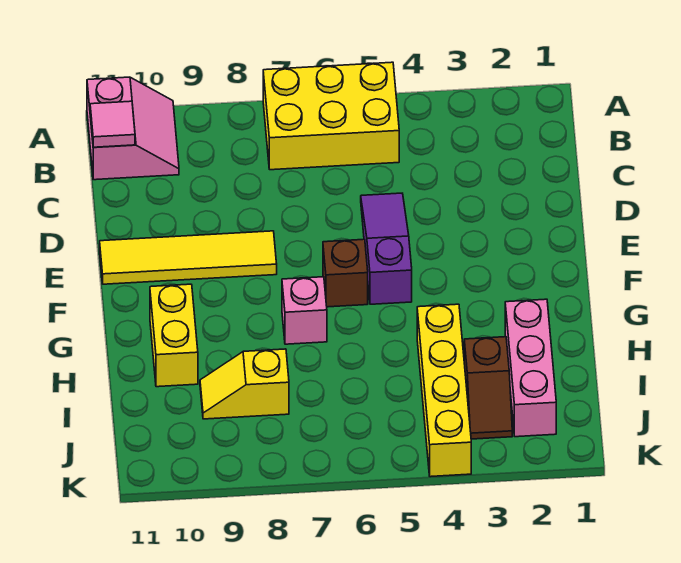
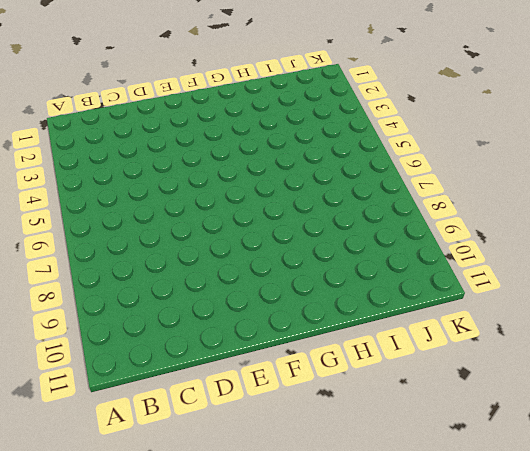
none -> yellow 2x3 brick [263,62,399,170]
none -> pink 2x2 slope [87,77,179,180]
none -> purple 1x3 slope [361,193,412,304]

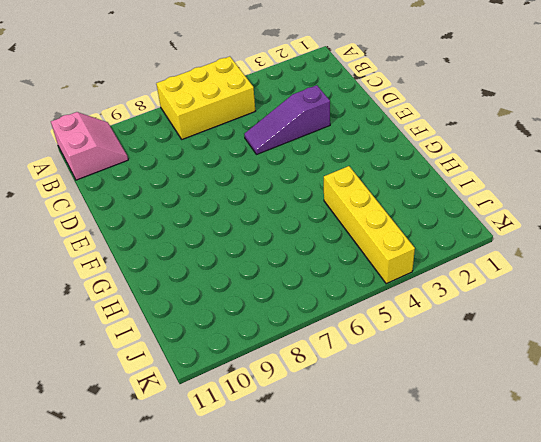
purple 1x3 slope [244,85,330,154] -> purple 1x3 slope turned to [361,193,412,304]
none -> yellow 1x4 tile [100,231,277,284]
none -> brown 1x1 brick [323,239,368,307]
none -> pink 1x1 brick [282,277,327,344]

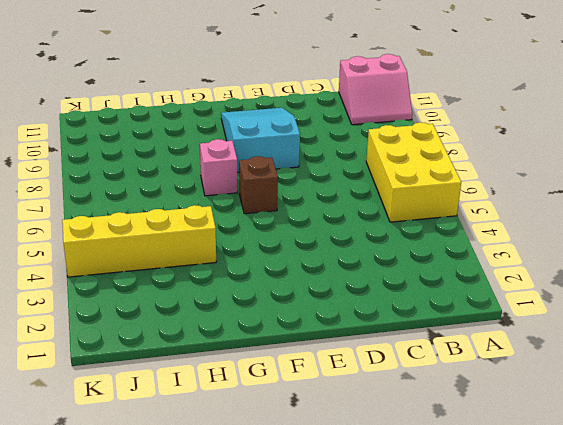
cyan 2x3 slope [221,108,300,172] -> yellow 1x4 tile [100,231,277,284]
none -> purple 1x3 slope [361,193,412,304]
none -> yellow 1x2 brick [150,284,198,387]
none -> pink 1x3 brick [505,299,556,437]

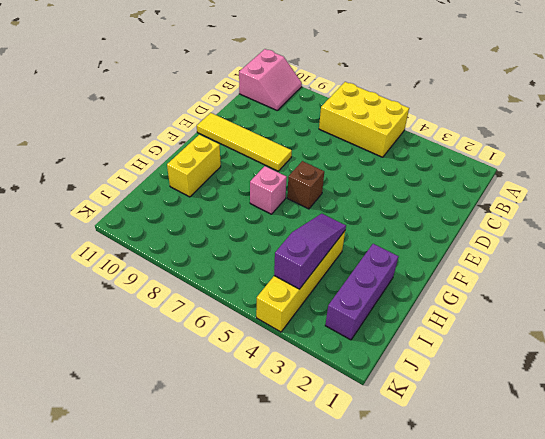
purple 1x3 brick [325,244,399,340] -> pink 1x3 brick [505,299,556,437]
purple 1x3 slope [274,214,346,289] -> purple 1x3 slope moved to [361,193,412,304]
none -> brown 1x2 slope [464,337,512,439]
none -> yellow 1x2 slope [200,349,289,419]
none -> pink 1x1 tile [90,101,135,147]

